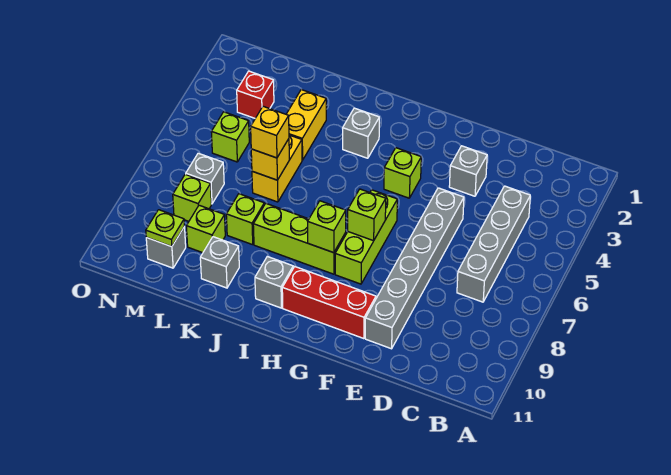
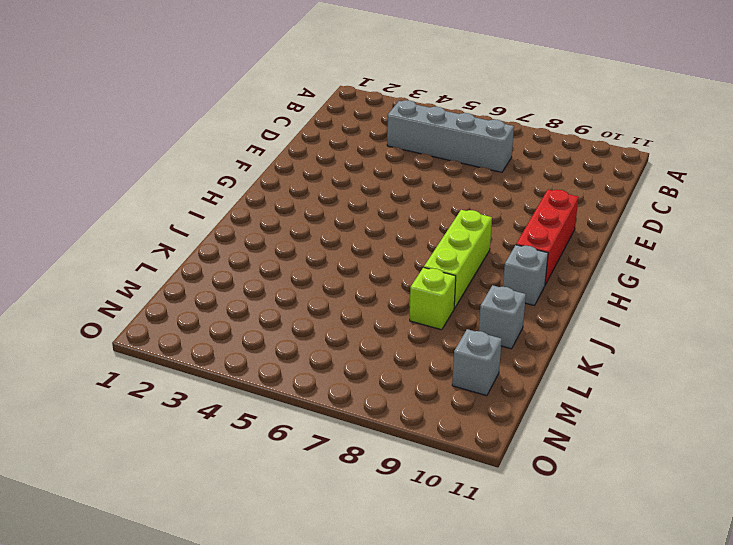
none -> grey 1x1 brick [449,146,487,196]
none -> grey 1x6 brick [365,188,464,349]
none -> lime 1x1 brick [384,148,421,198]

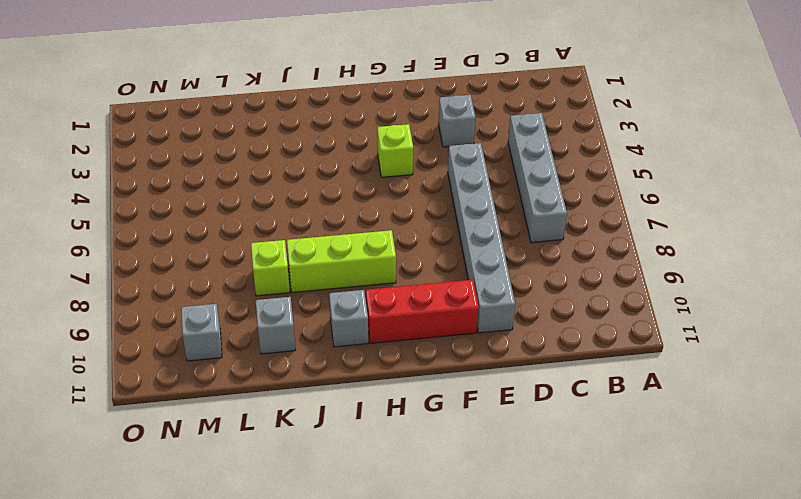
none -> lime 1x3 brick [335,190,397,284]
none -> grey 1x1 brick [343,108,379,158]
none -> yellow 1x2 brick [286,89,326,160]

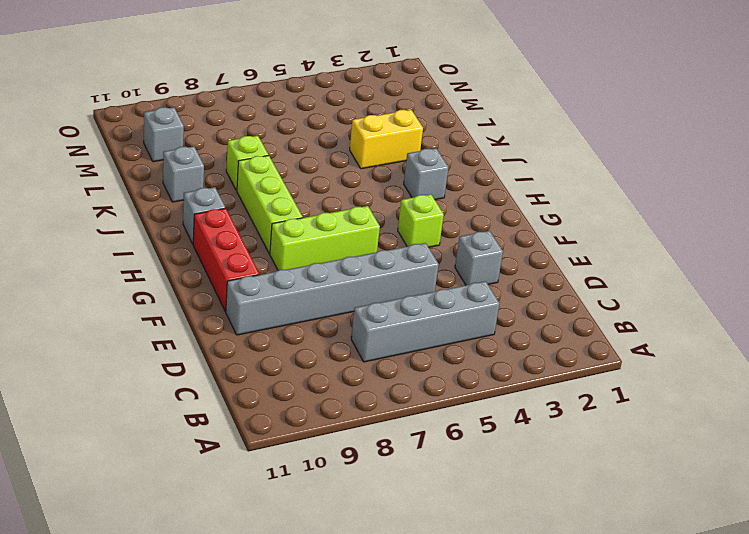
none -> yellow 1x2 brick [252,135,302,202]
none -> lime 1x1 brick [186,205,225,253]
none -> red 1x1 brick [237,71,274,118]

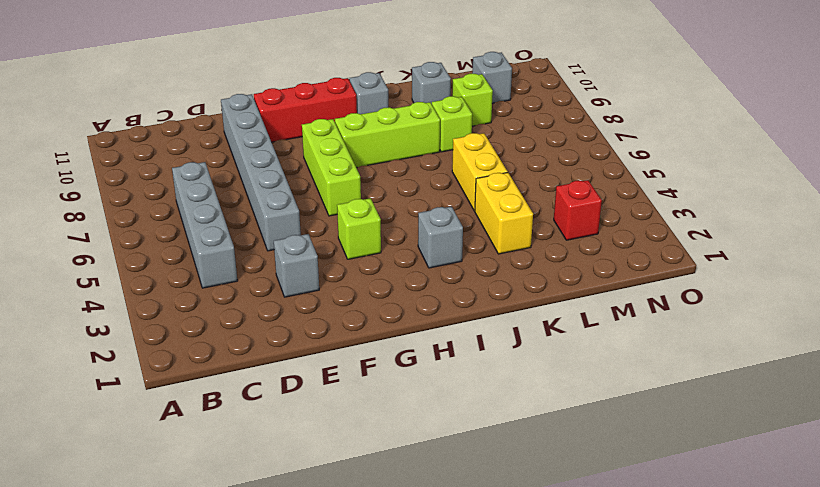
none -> lime 1x1 brick [211,112,249,162]
none -> grey 1x1 brick [186,153,224,204]
none -> lime 1x1 brick [173,174,211,221]

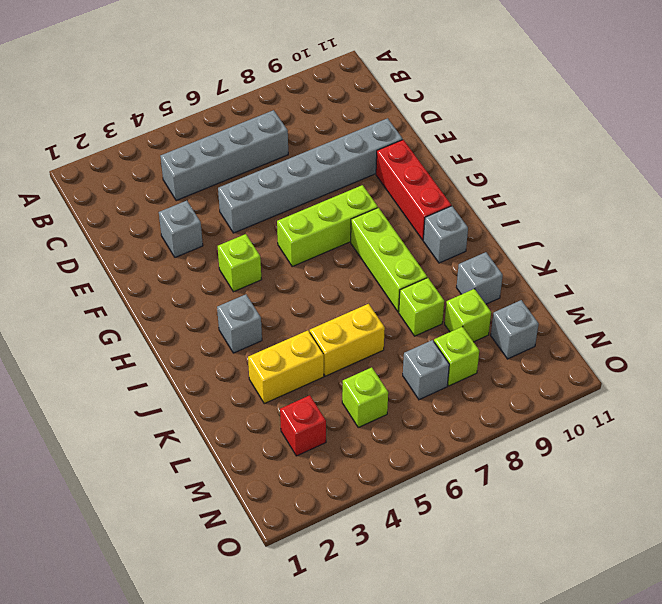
none -> lime 1x1 brick [348,189,386,241]
none -> lime 1x1 brick [308,201,346,253]
none -> yellow 1x1 brick [251,139,289,180]

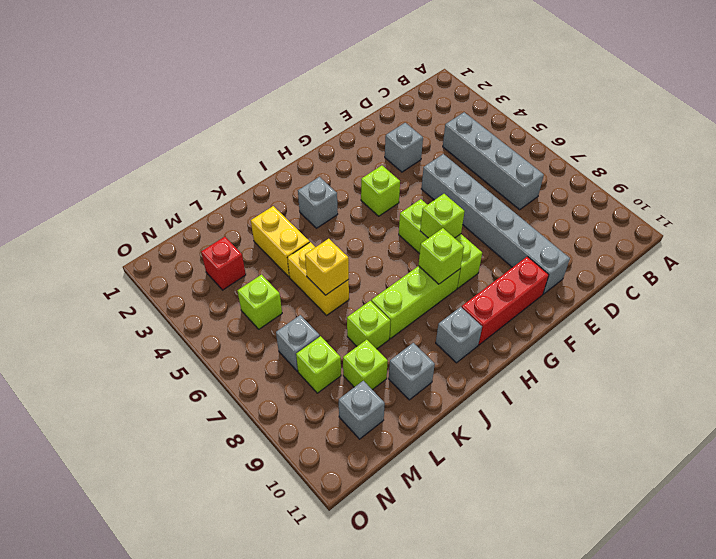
none -> lime 1x1 plate [146,210,184,247]
none -> yellow 1x1 brick [251,106,289,158]

